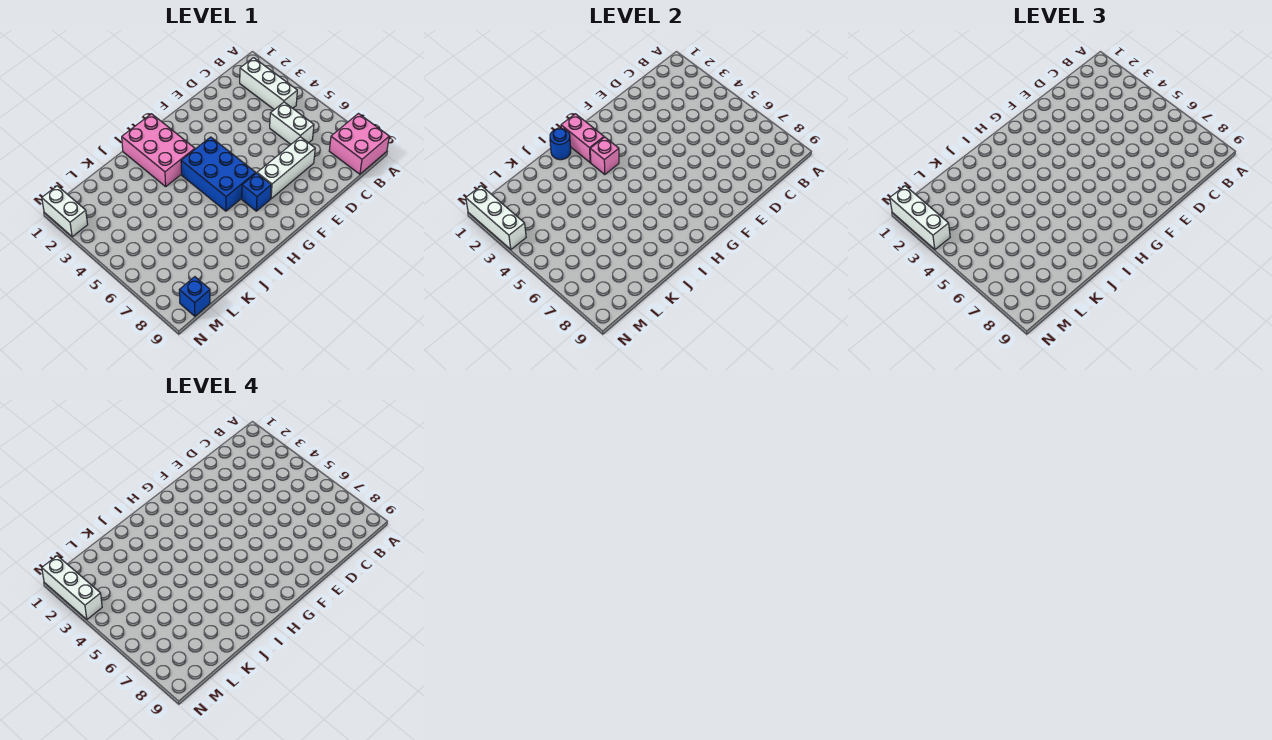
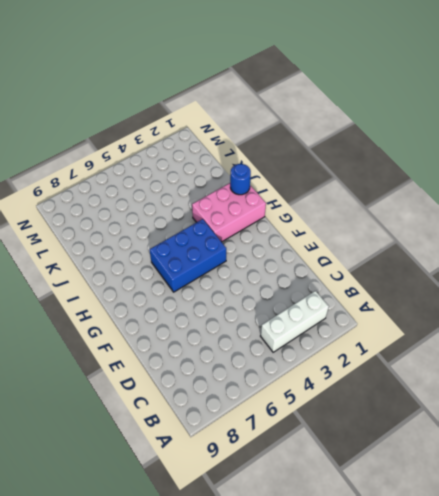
none -> pink 2x2 brick [329,114,389,174]
none -> white 1x2 brick [270,102,314,144]
none -> white 1x3 brick [257,137,315,199]

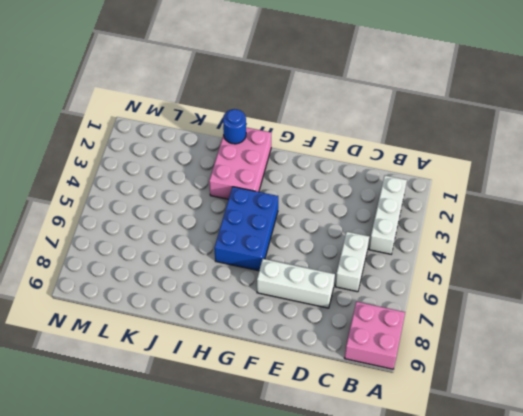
none -> blue 1x1 brick [242,173,271,211]
none -> blue 1x1 brick [179,277,210,316]
none -> white 1x2 brick [42,186,88,237]

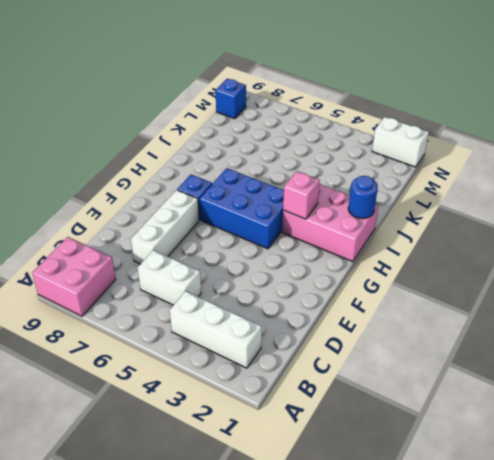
none -> pink 1x2 brick [561,114,604,163]
none -> white 1x3 brick [466,186,526,249]
none -> white 1x3 brick [890,186,950,249]

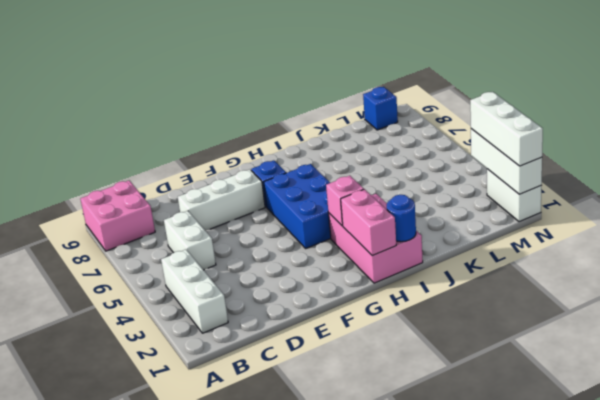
none -> white 1x3 brick [42,556,102,619]

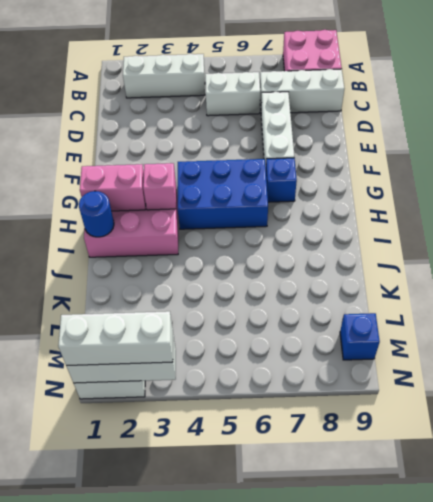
white 1x3 brick [260,69,344,113] -> white 1x3 brick moved to [42,556,102,619]

